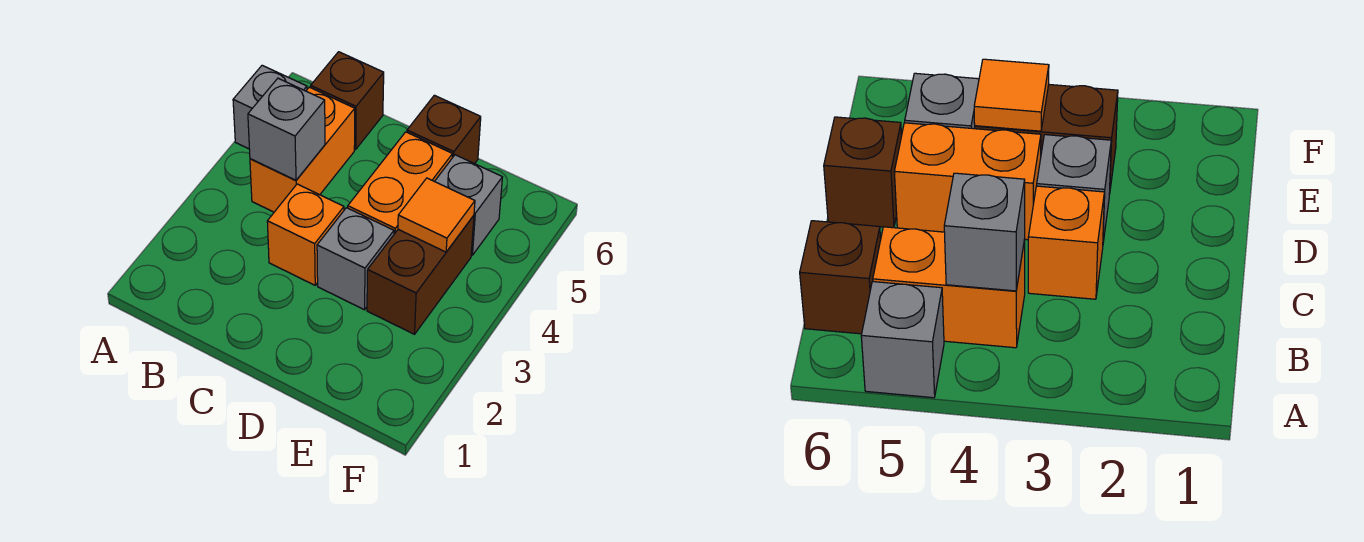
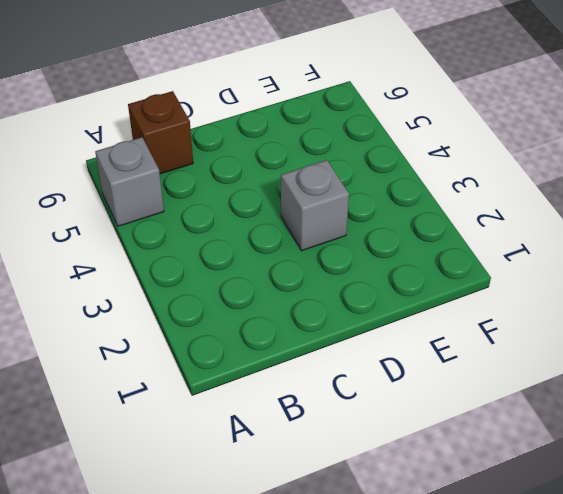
none -> orange 1x2 brick [250,87,355,212]
none -> orange 1x1 brick [267,184,344,285]

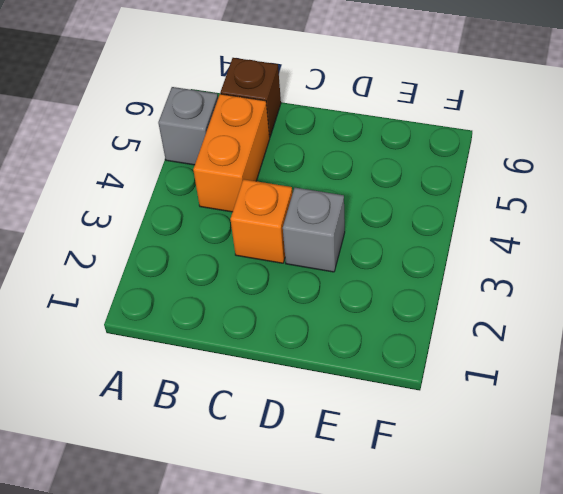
none -> orange 1x2 brick [348,132,453,234]
none -> brown 1x1 brick [407,95,481,164]

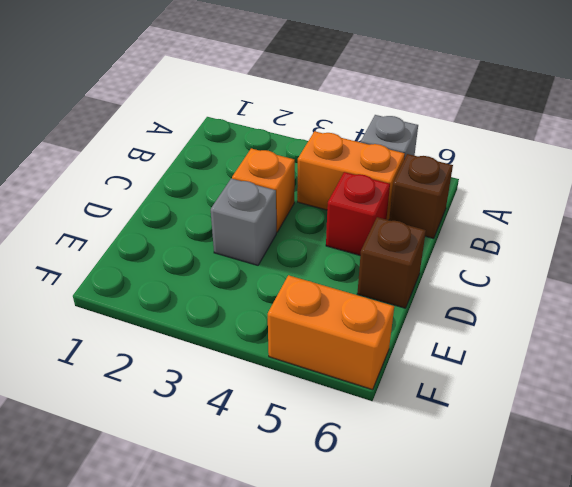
red 1x1 brick [326,172,390,255] -> none
orange 1x2 brick [268,275,394,390] -> orange 1x2 brick moved to [348,132,453,234]
none -> brown 1x2 brick [367,216,474,334]
none -> grey 1x1 brick [435,155,502,255]

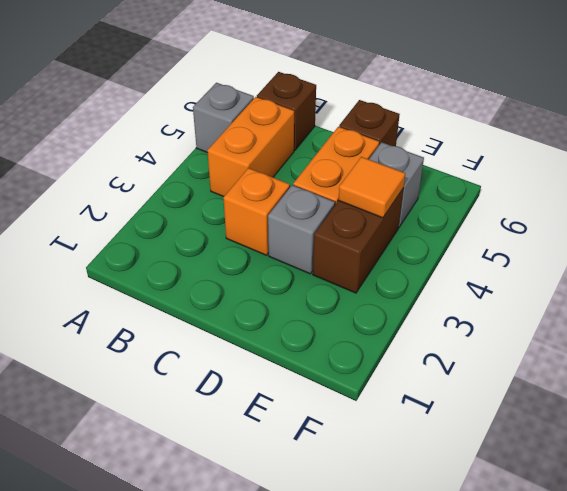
none -> grey 1x1 brick [248,78,325,180]

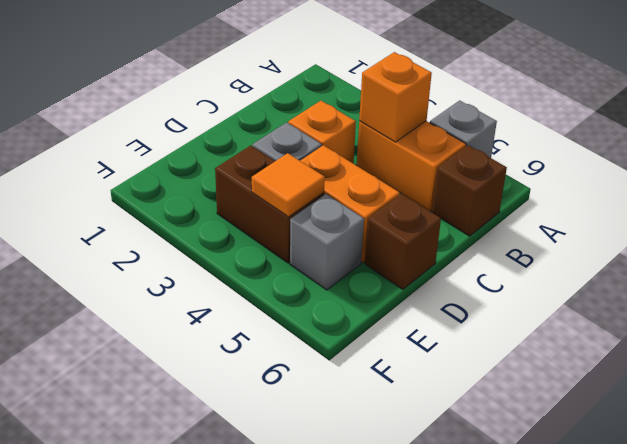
orange 1x1 brick [359,52,432,142] -> grey 1x1 brick [248,78,325,180]

